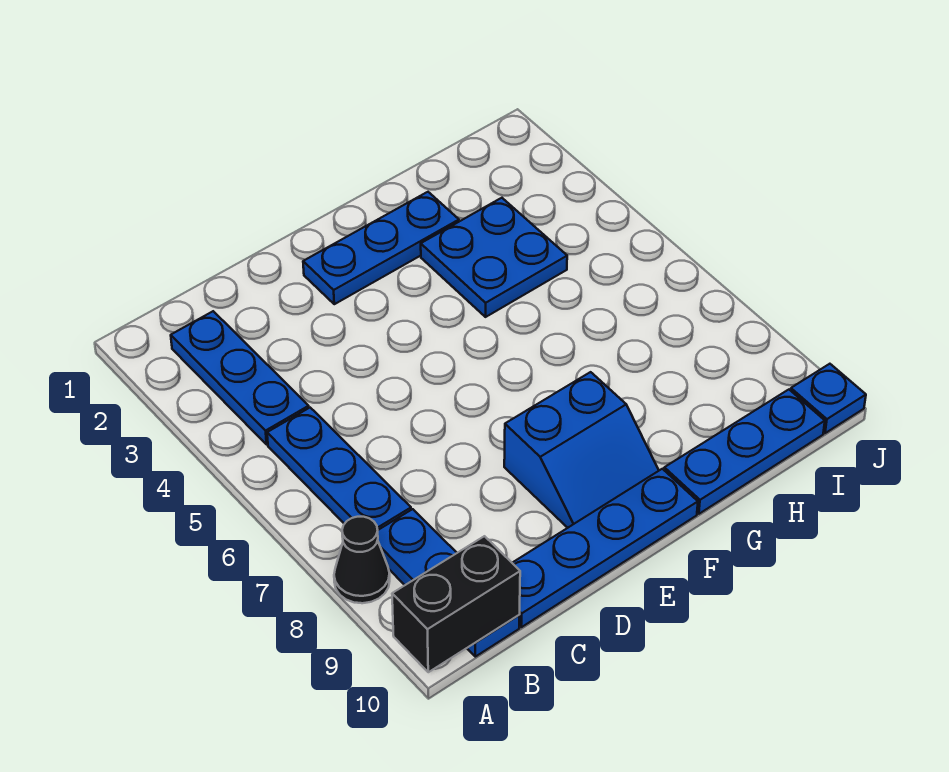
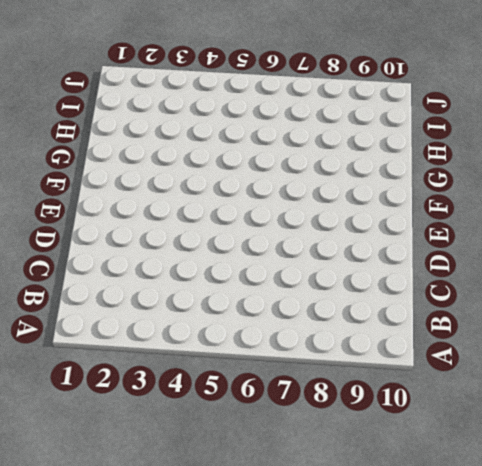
none -> black 1x1 cone [334,517,390,603]
none -> blue 1x3 plate [171,311,309,444]

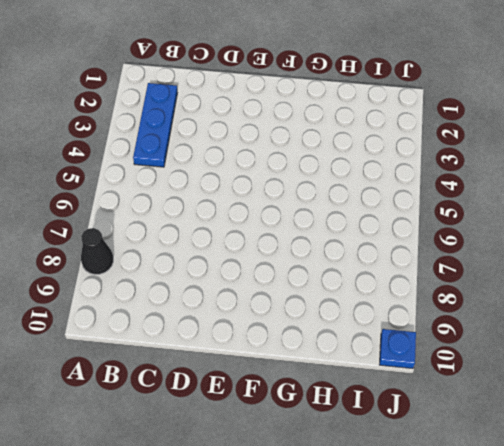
none -> blue 1x3 plate [267,408,411,530]
none -> blue 1x3 plate [378,509,519,657]

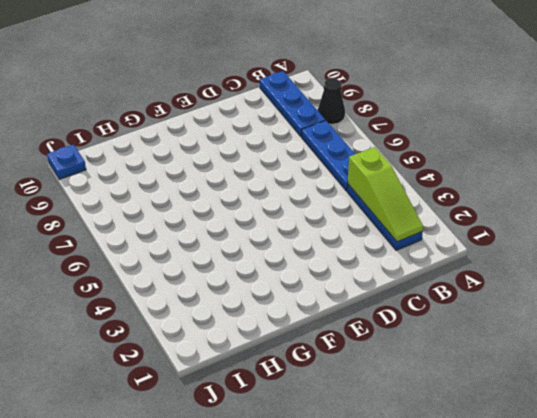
lime 1x3 slope [348,147,423,242] -> none
none -> blue 1x4 plate [513,469,698,627]
none -> blue 1x3 plate [303,192,459,304]

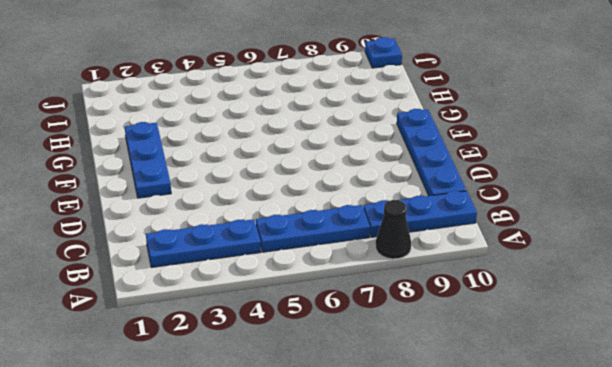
none -> blue 2x2 slope [504,372,659,528]
none -> blue 2x2 plate [421,198,567,317]

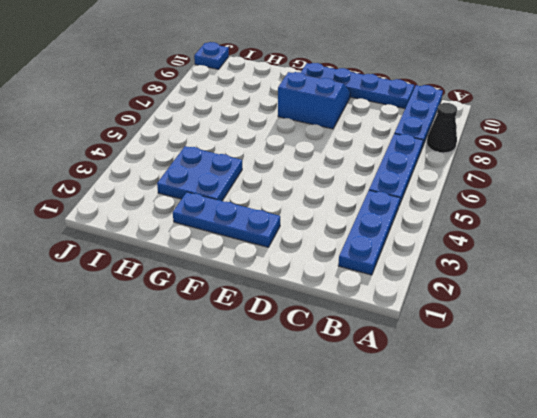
none -> blue 1x3 plate [664,390,825,514]
none -> black 1x2 brick [392,536,520,672]

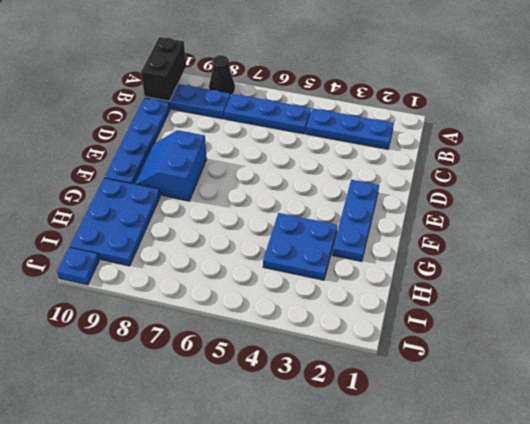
blue 2x3 plate [70,178,160,266] -> blue 1x3 plate [664,390,825,514]

